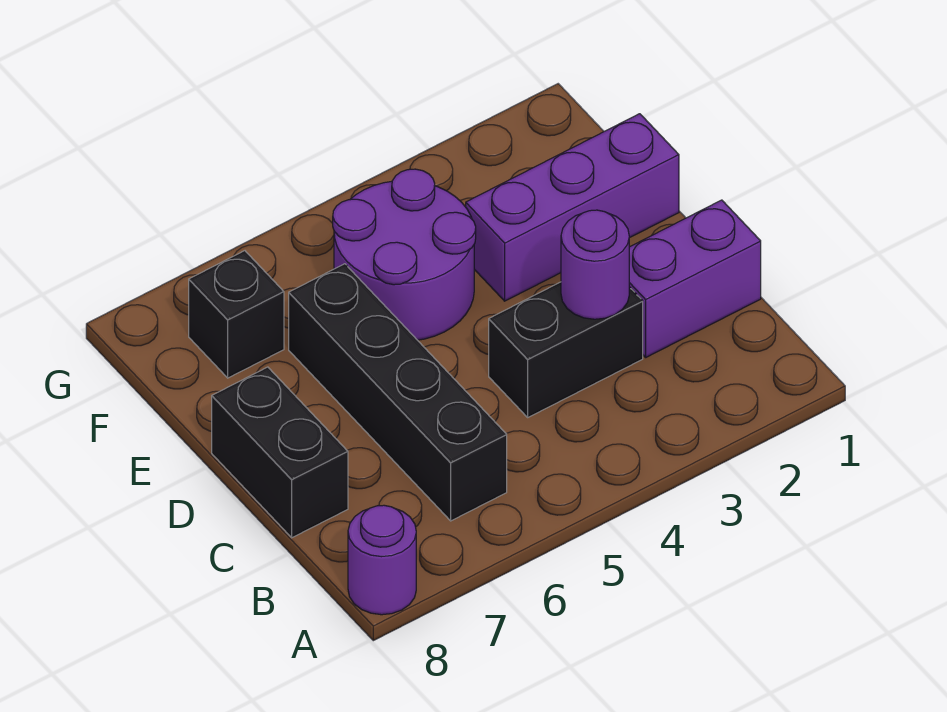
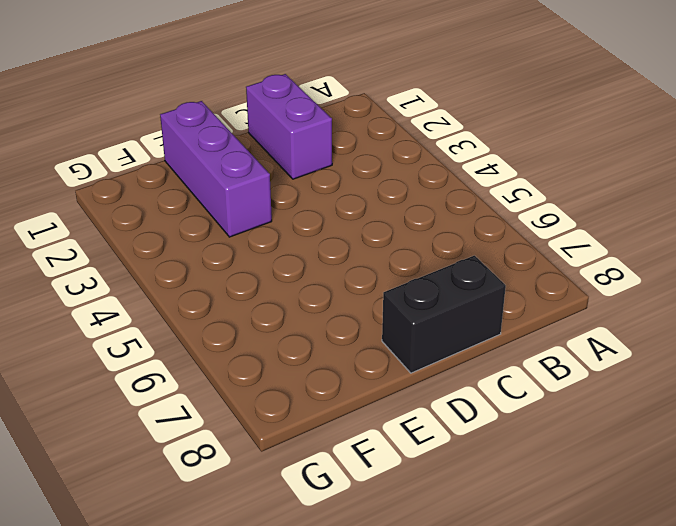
none -> purple 1x1 round brick [348,505,416,615]
none -> black 1x4 brick [289,264,507,521]

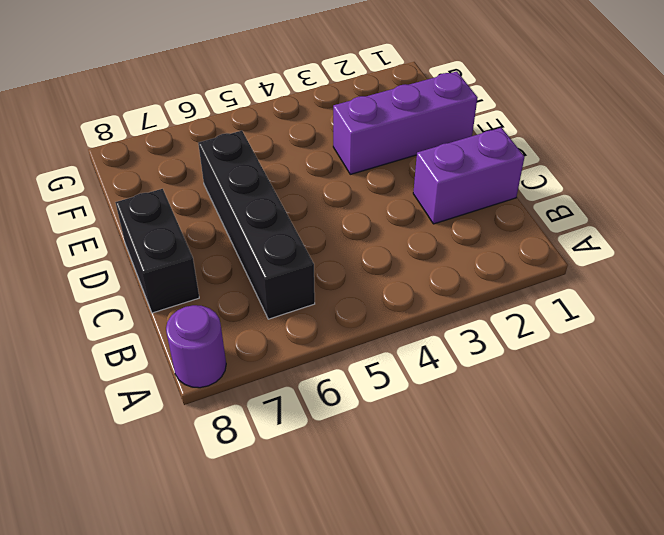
none -> black 1x2 brick [489,282,643,417]
none -> purple 2x2 round brick [333,169,476,340]

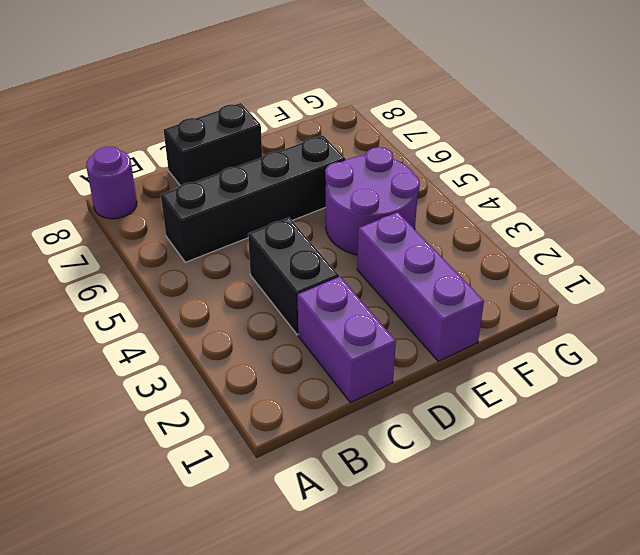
none -> black 1x1 brick [189,251,284,378]
none -> purple 1x1 round brick [561,210,629,319]

